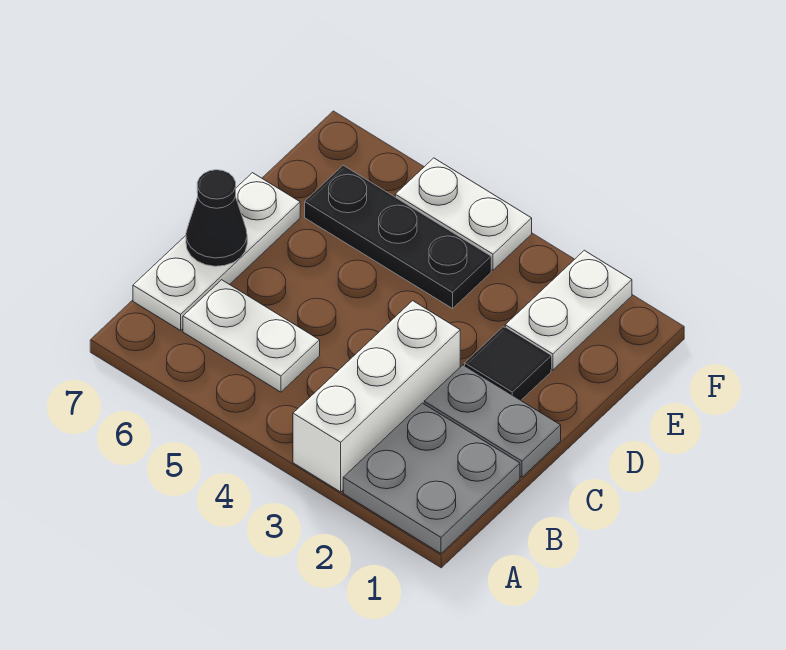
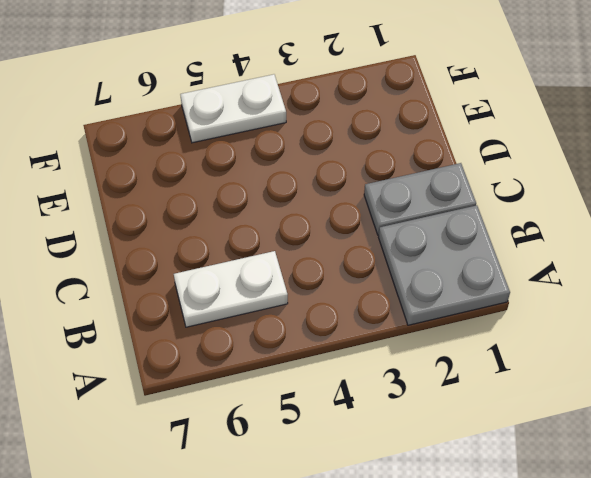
none -> white 1x3 brick [293,301,460,492]
none -> white 1x3 plate [133,173,300,330]

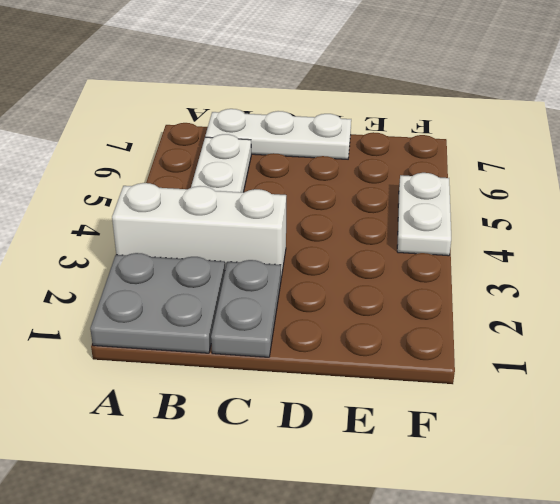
none -> black 1x1 tile [465,327,551,400]
none -> white 1x2 plate [505,250,632,370]

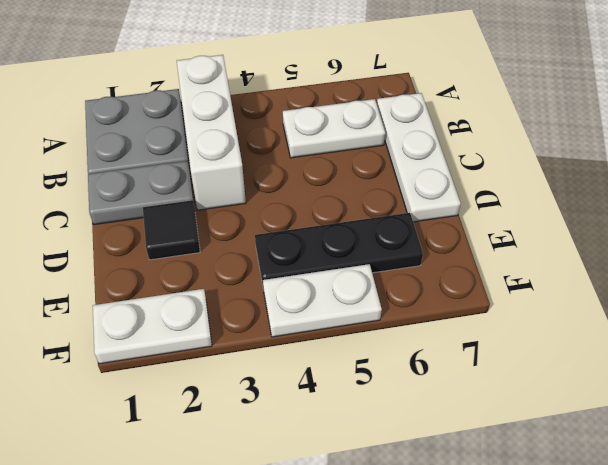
white 1x2 plate [93,289,212,364] -> white 1x2 plate turned to [505,250,632,370]
none -> black 1x1 cone [186,170,247,266]

